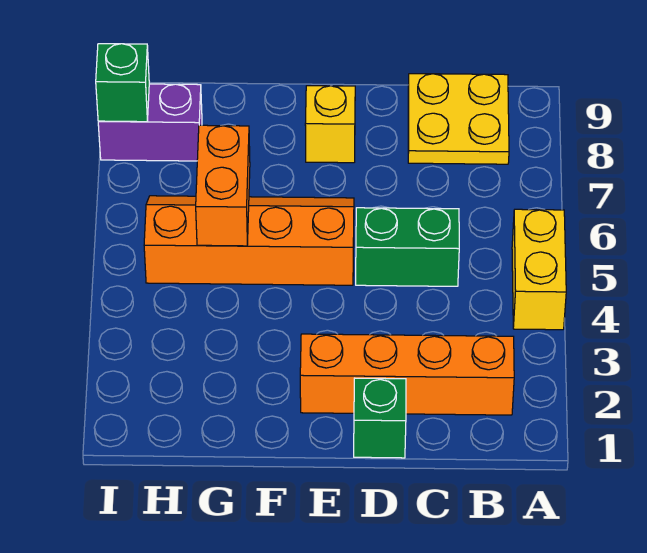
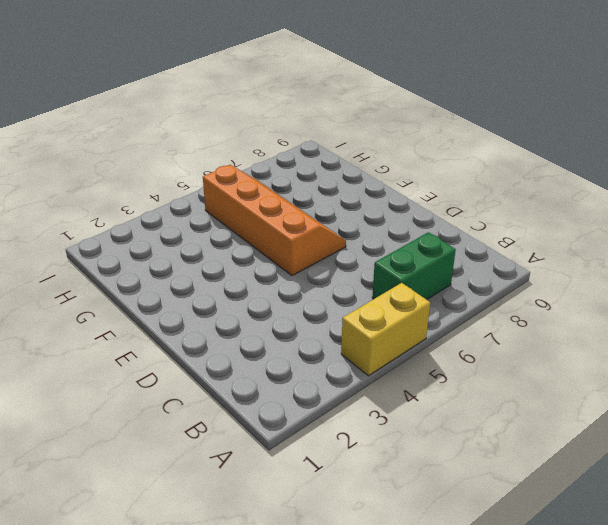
green 1x2 brick [372,232,456,300] -> green 1x2 brick turned to [356,208,459,286]
none -> orange 1x4 brick [300,334,514,415]
none -> yellow 2x2 plate [408,74,509,164]

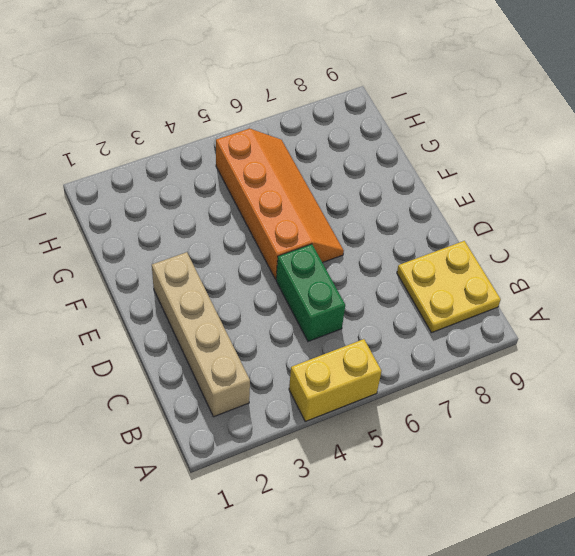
tan 1x4 brick [152,252,250,417] -> orange 1x4 brick [300,334,514,415]
none -> green 1x1 brick [354,378,406,458]
none -> yellow 1x1 brick [305,86,355,163]

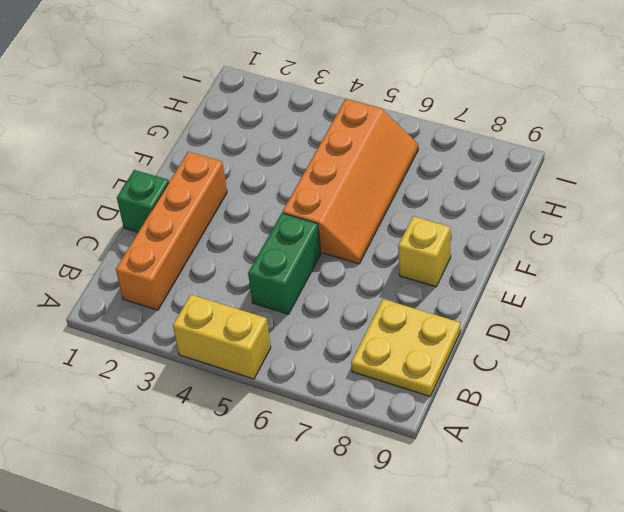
none -> purple 1x2 brick [98,84,202,161]
none -> orange 1x2 brick [196,125,250,246]

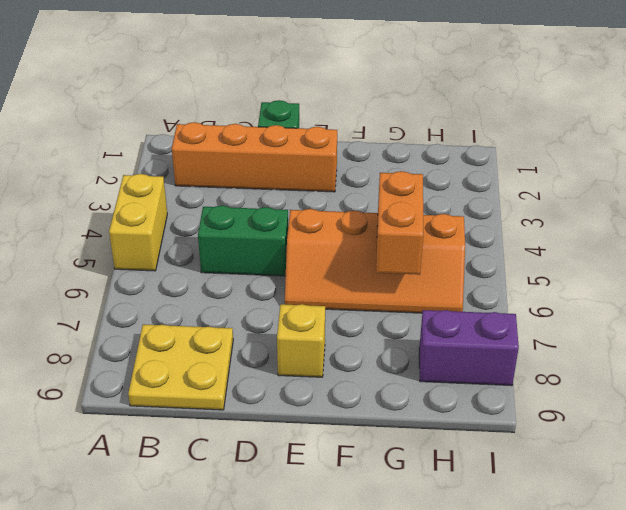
none -> green 1x1 brick [96,44,149,122]

